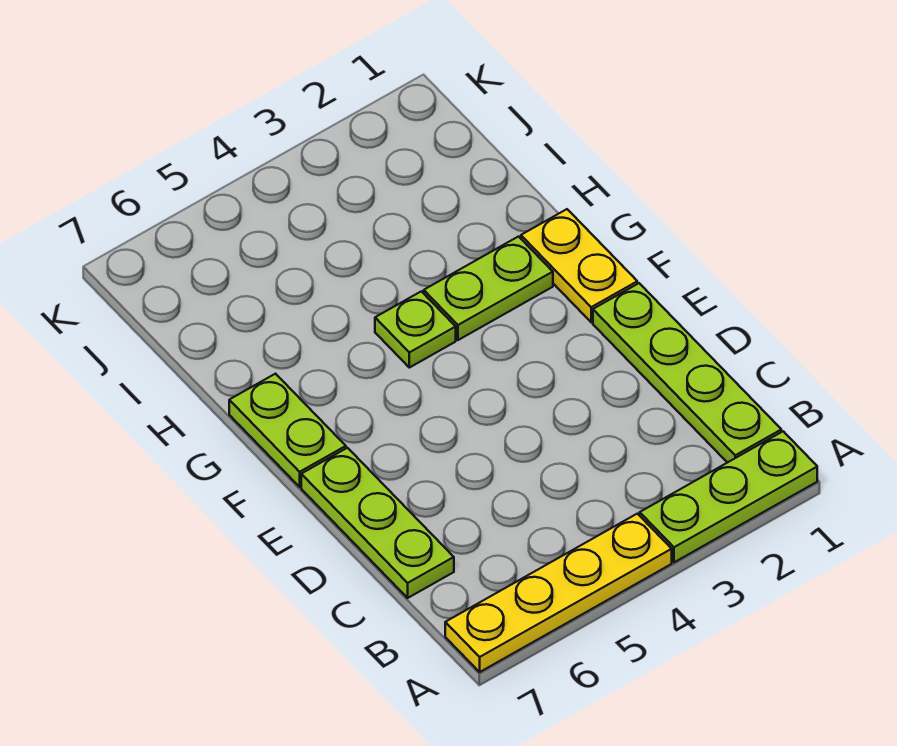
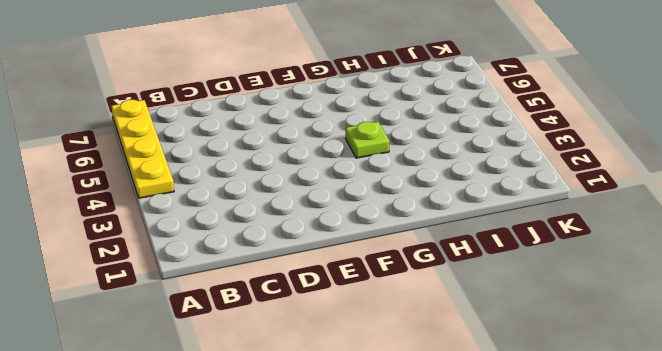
none -> lime 1x3 plate [640,431,817,562]
none -> lime 1x4 plate [593,283,781,463]

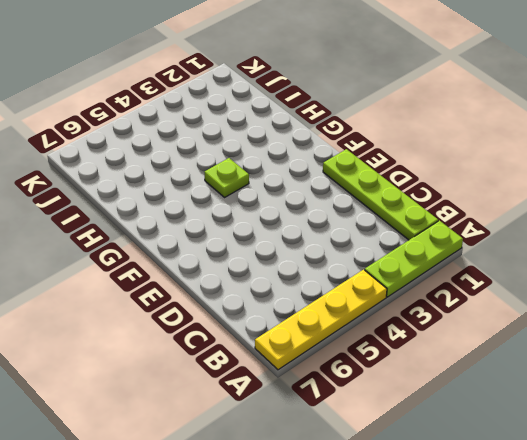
none -> lime 1x3 plate [301,448,454,598]
none -> yellow 1x2 plate [521,209,637,322]

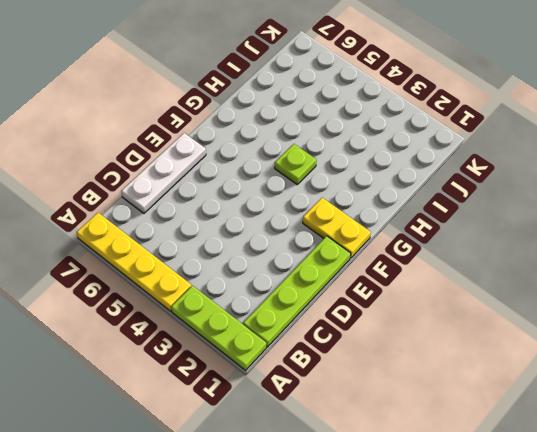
white 1x3 plate [121,133,206,213] -> lime 1x3 plate [301,448,454,598]
yellow 1x2 plate [303,198,371,258] -> yellow 1x2 plate turned to [521,209,637,322]
none -> lime 1x2 plate [229,374,346,487]
none -> lime 1x2 plate [424,237,553,340]

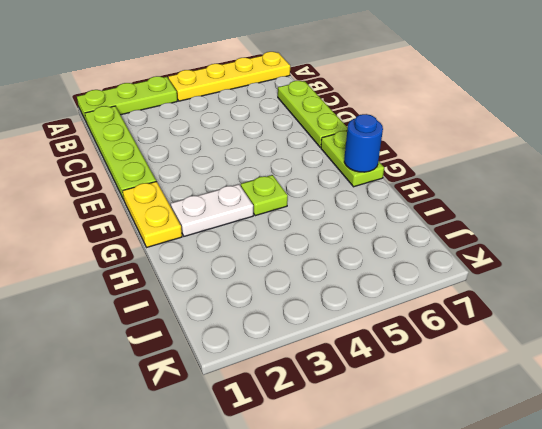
white 1x2 plate [171,184,253,236] -> lime 1x2 plate [424,237,553,340]
blue 1x1 round brick [344,114,383,172] -> none

